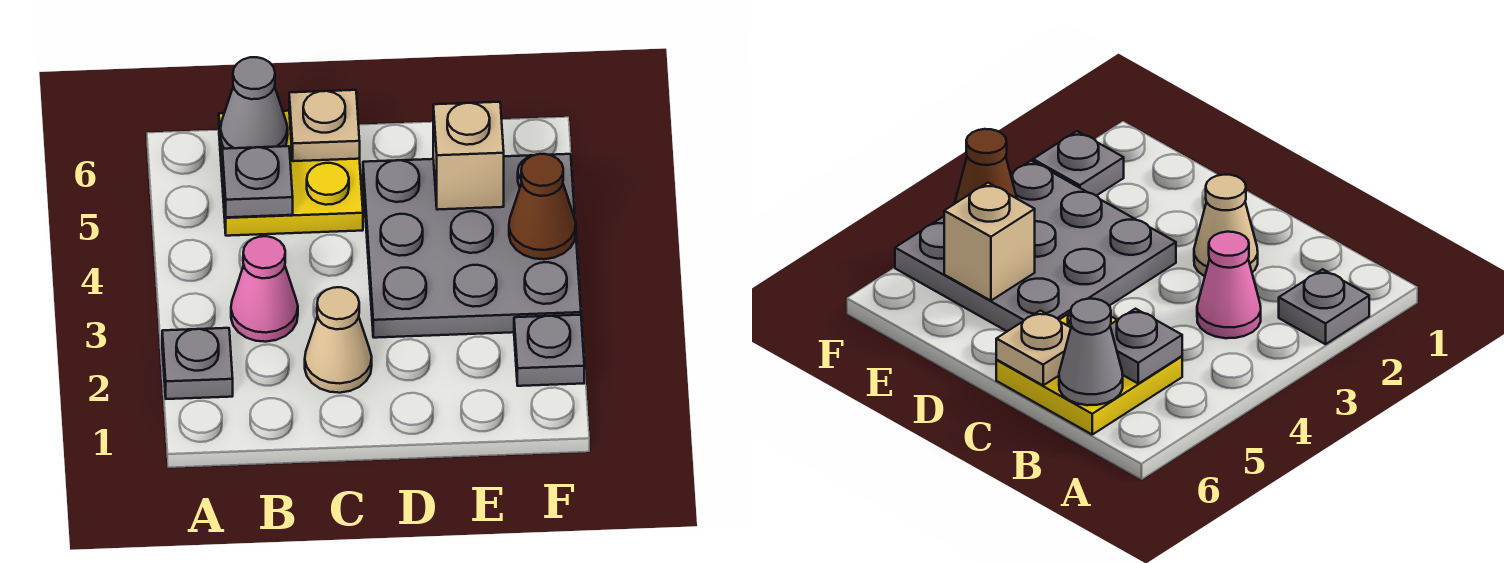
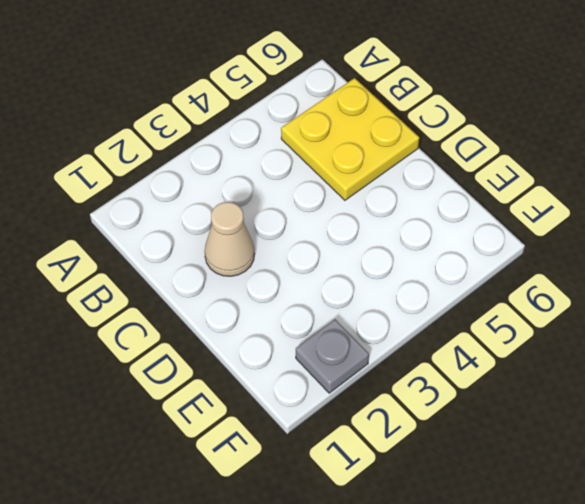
none -> grey 1x1 plate [162,328,233,399]
none -> pink 1x1 cone [231,236,298,342]

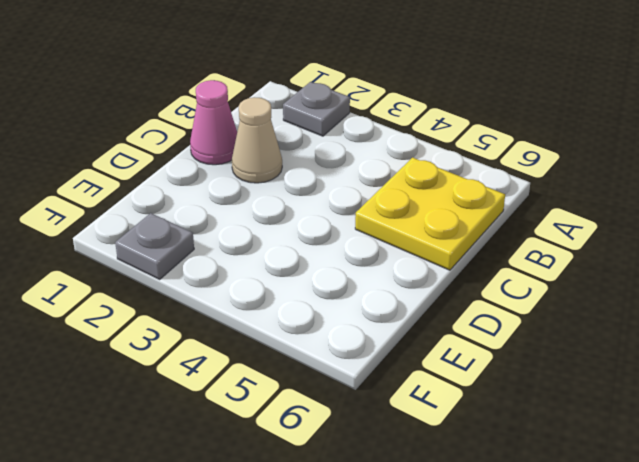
pink 1x1 cone [190,80,237,165] -> pink 1x1 cone moved to [231,236,298,342]
none -> grey 3x3 plate [363,154,581,338]
none -> grey 1x1 plate [222,146,293,217]

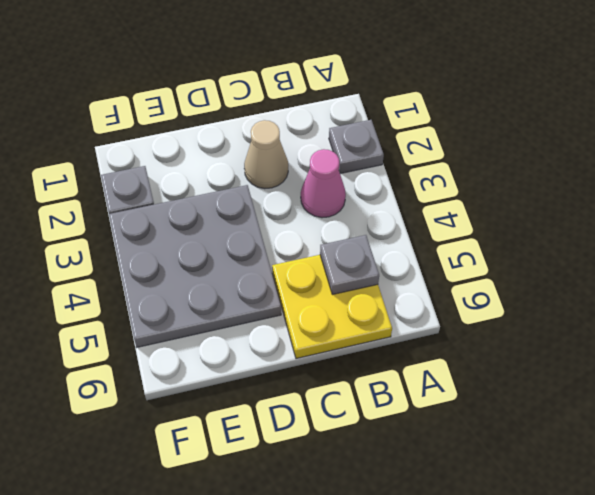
none -> grey 1x1 cone [221,57,288,149]
none -> tan 1x1 plate [289,90,360,161]

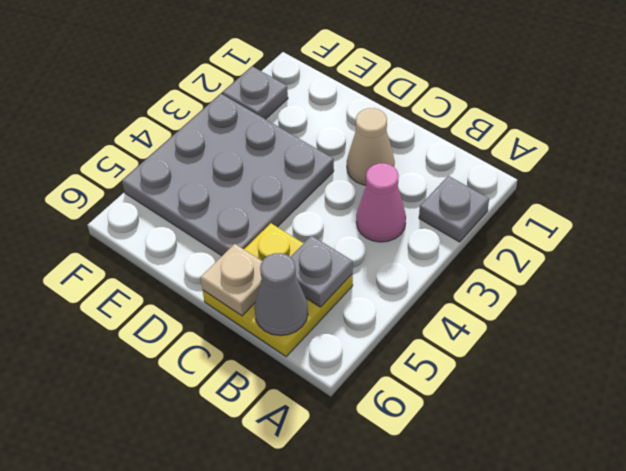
none -> tan 1x1 brick [433,102,504,210]
none -> brown 1x1 cone [509,154,576,259]

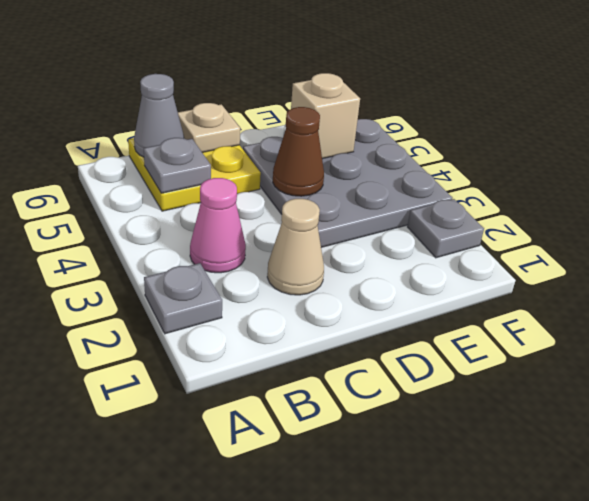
brown 1x1 cone [273,107,324,196] -> brown 1x1 cone moved to [509,154,576,259]

